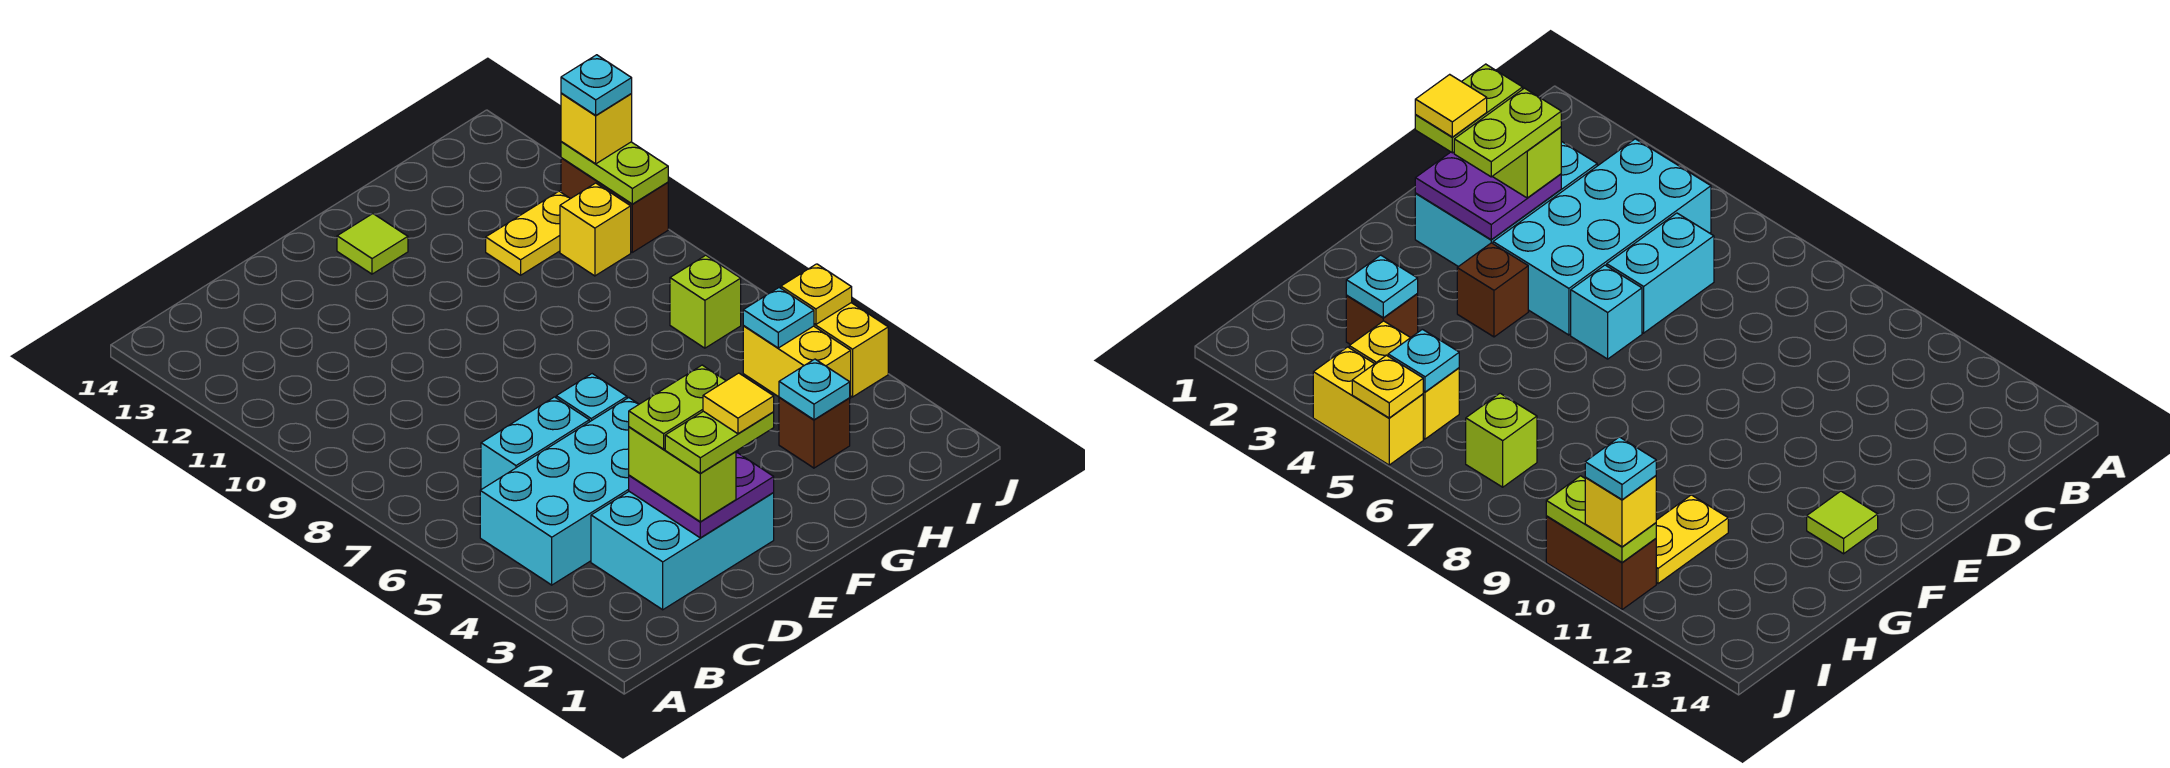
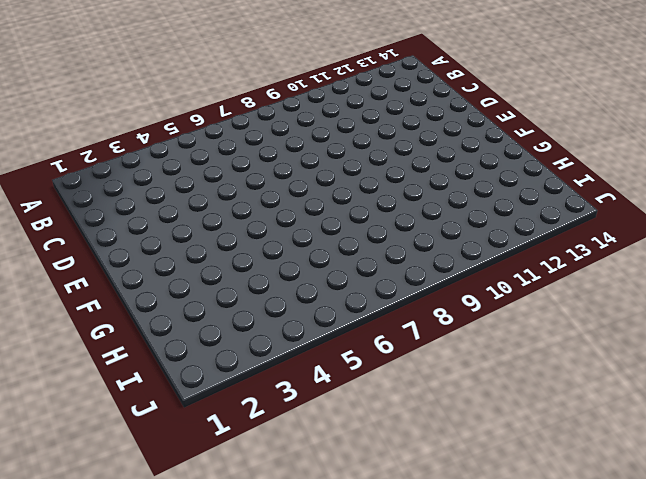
none -> cyan 2x4 brick [480,398,639,585]
none -> cyan 2x3 brick [591,492,774,610]
none -> cyan 1x2 brick [481,397,589,490]

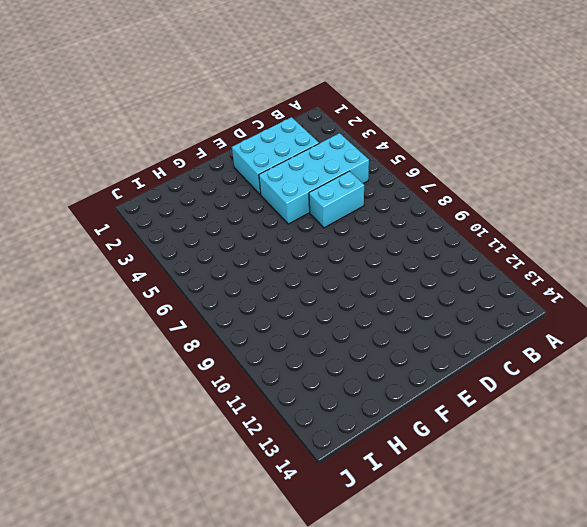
none -> cyan 1x1 brick [556,374,627,422]
none -> brown 1x1 brick [1457,243,1528,337]
none -> lime 1x1 tile [337,214,408,274]

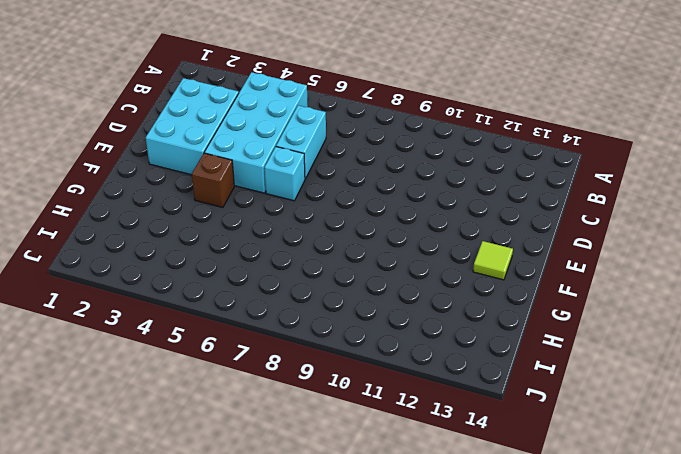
none -> brown 1x1 brick [779,397,850,468]
none -> yellow 1x2 plate [486,191,570,275]
none -> yellow 1x2 brick [743,326,851,398]

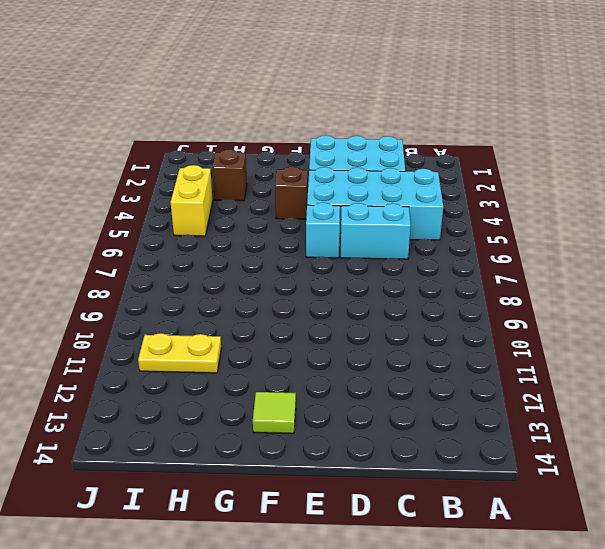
none -> lime 1x1 brick [670,255,741,348]
none -> yellow 1x1 brick [560,183,631,276]
none -> yellow 1x2 brick [814,303,888,397]

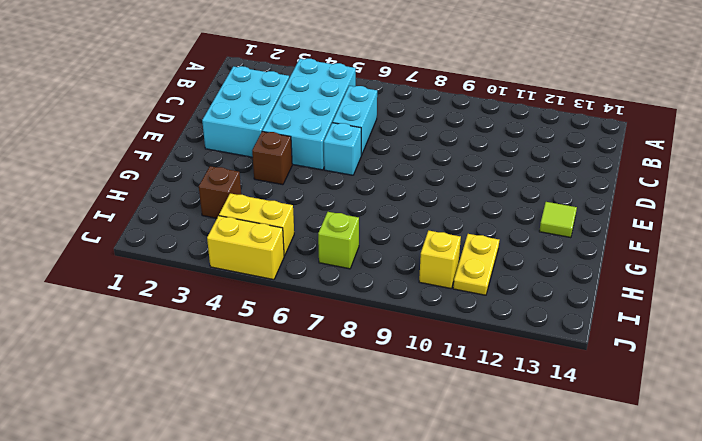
none -> brown 1x2 brick [561,158,668,252]
none -> purple 2x2 plate [629,452,774,538]
none -> cyan 1x1 plate [779,359,850,420]

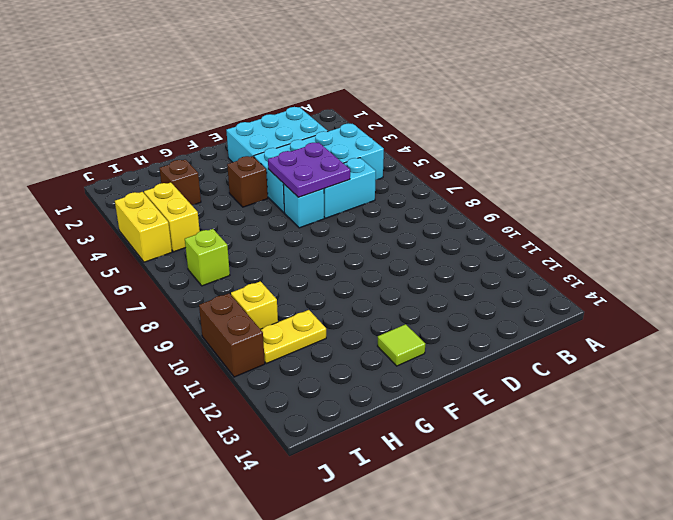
purple 2x2 plate [268,142,350,197] -> purple 2x2 plate moved to [629,452,774,538]
none -> cyan 1x1 plate [779,359,850,420]
none -> cyan 1x1 plate [743,288,814,348]
none -> yellow 1x1 plate [781,264,852,324]

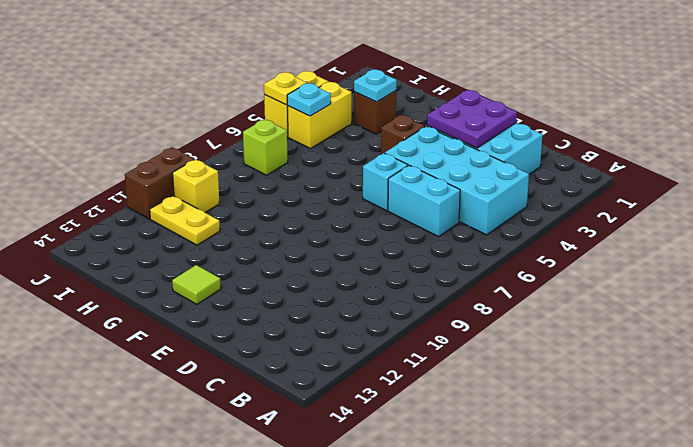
none -> lime 1x2 plate [561,142,668,204]
none -> lime 1x2 brick [629,427,736,522]
none -> yellow 1x1 brick [561,93,632,164]

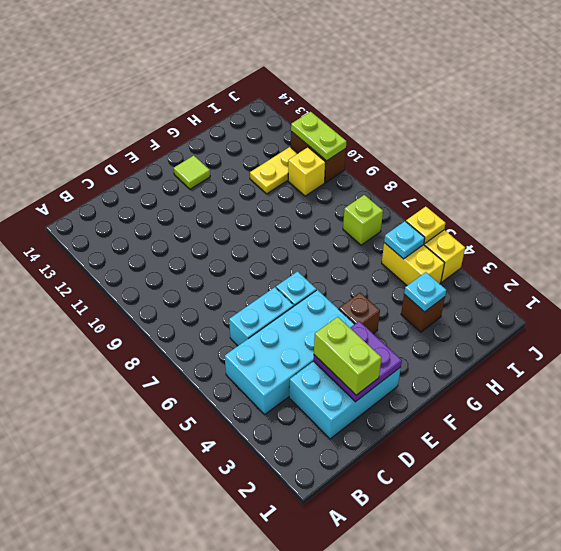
none -> yellow 1x1 brick [561,93,632,164]
none -> lime 1x2 plate [665,411,774,473]
none -> lime 1x2 plate [629,365,726,449]

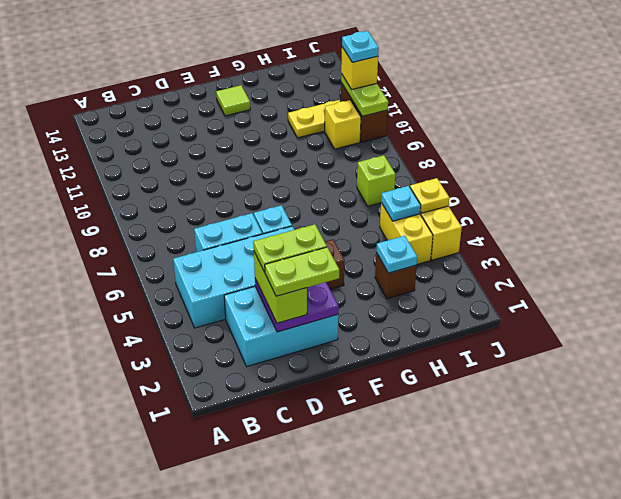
none -> yellow 1x1 tile [703,373,774,434]

